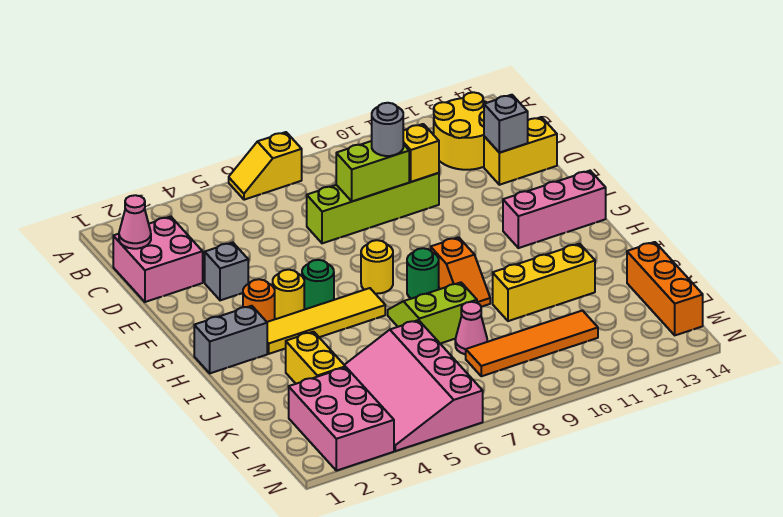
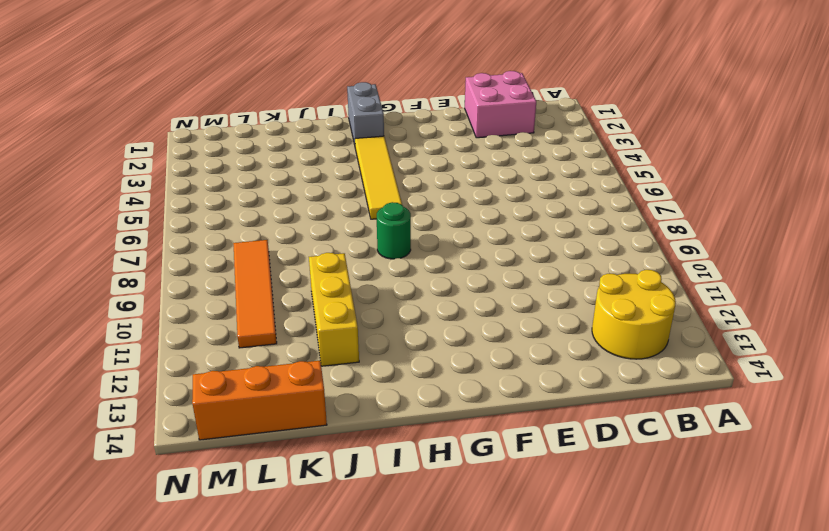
none -> yellow 1x2 slope [229,132,302,200]
none -> lime 1x4 brick [307,173,439,243]
none -> yellow 1x2 brick [484,117,557,185]

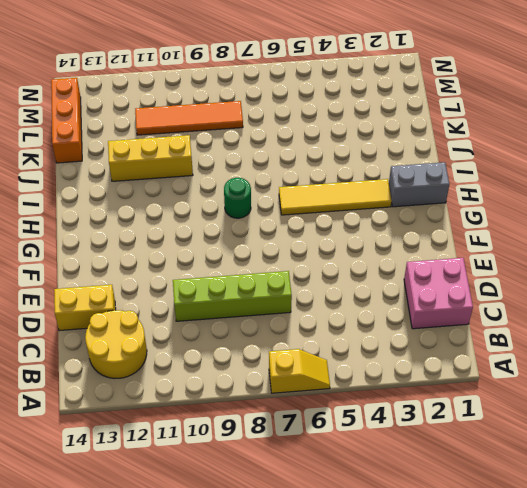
none -> grey 1x1 brick [205,242,248,300]
none -> orange 1x1 round brick [243,279,275,322]
none -> yellow 1x1 round brick [273,270,304,319]

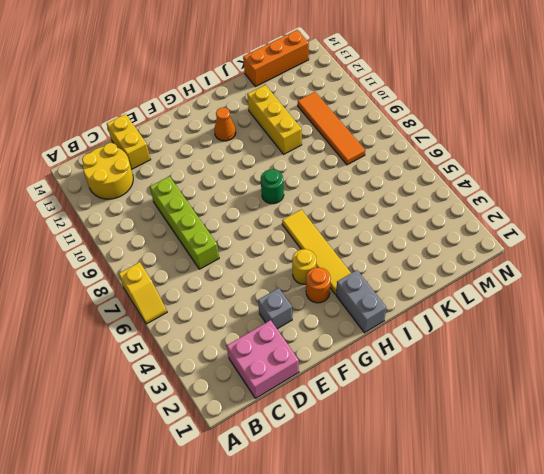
orange 1x1 cone [214,107,236,141] -> none
none -> green 1x1 round brick [302,260,334,309]
none -> yellow 1x1 round brick [361,240,393,294]
none -> pink 1x3 brick [503,171,606,248]

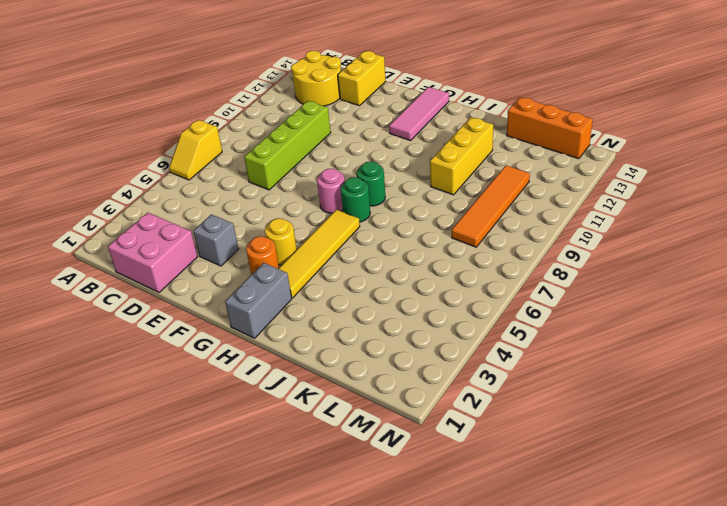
pink 1x1 round brick [317,169,345,213] -> yellow 1x1 round brick [361,240,393,294]
pink 1x3 tile [389,87,449,141] -> pink 1x3 brick [503,171,606,248]
green 1x1 round brick [341,177,370,222] -> green 1x1 round brick moved to [302,260,334,309]
none -> orange 1x2 slope [431,237,490,307]
none -> lime 2x2 slope [388,282,477,344]
none -> yellow 1x2 brick [285,332,345,384]

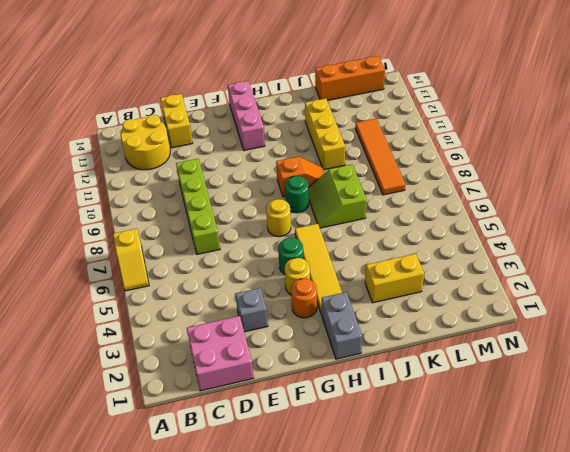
none -> pink 3x4 slope [345,320,483,451]
none -> pink 1x1 cone [455,302,487,354]
none -> pink 2x3 brick [289,367,394,471]

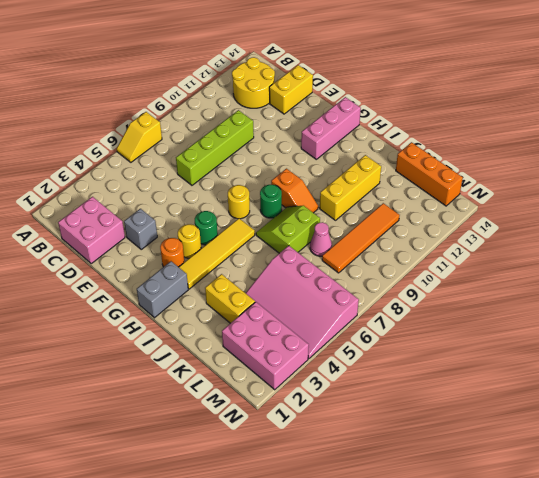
none -> pink 1x1 cone [119,195,151,249]
none -> lime 1x2 brick [336,141,409,201]
none -> yellow 1x1 brick [403,124,439,182]

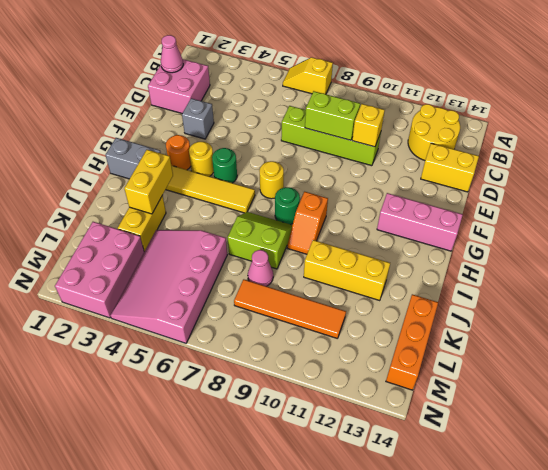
yellow 1x2 brick [124,150,173,214] -> none
none -> grey 1x1 brick [484,95,528,153]
none -> grey 1x1 round brick [372,103,403,156]

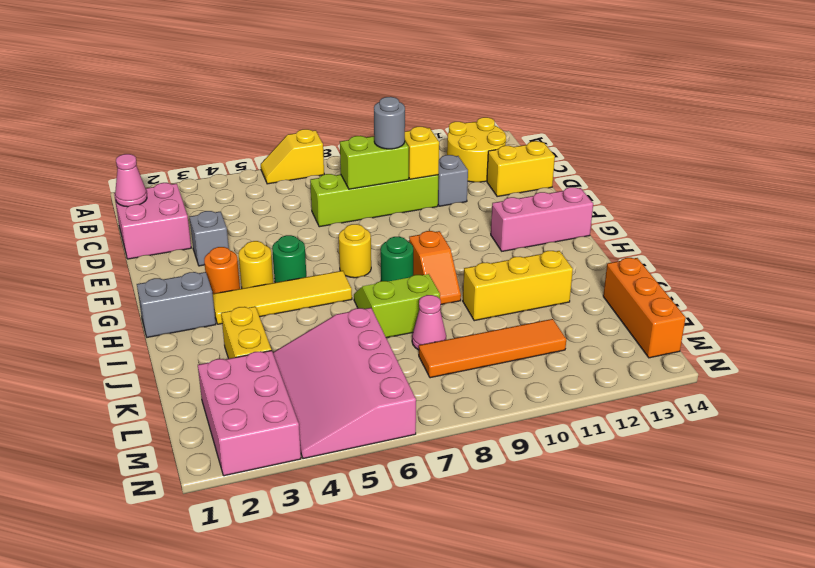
grey 1x1 brick [438,155,468,206] -> grey 1x1 brick moved to [484,95,528,153]

